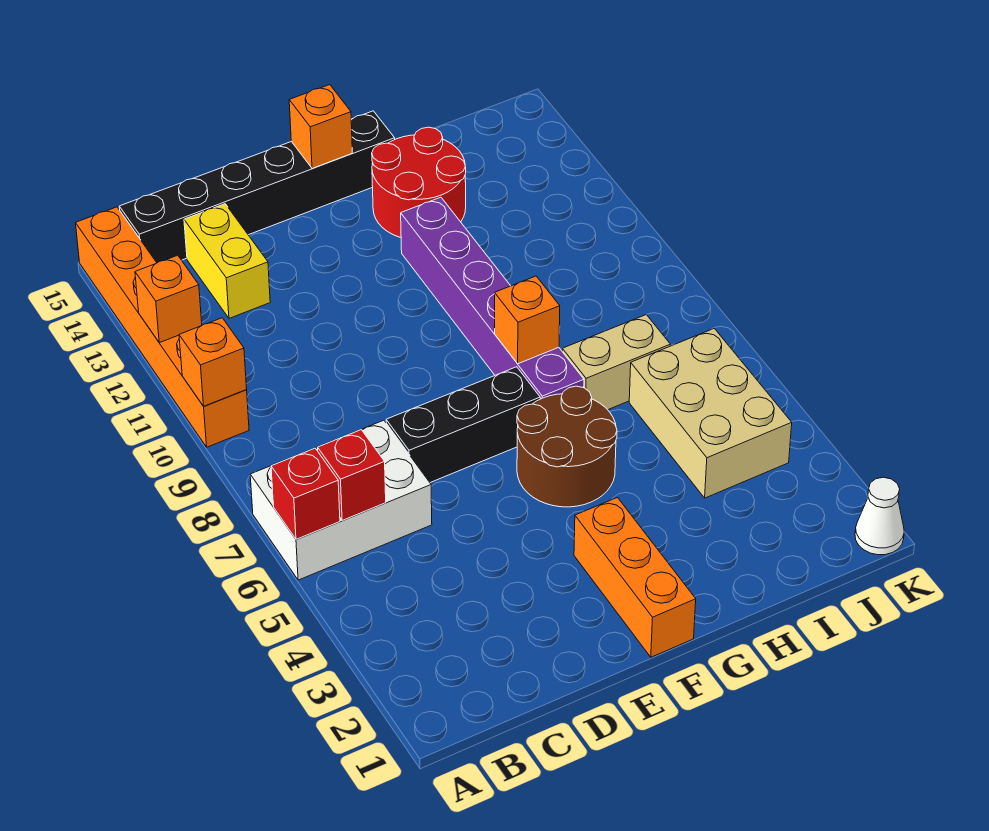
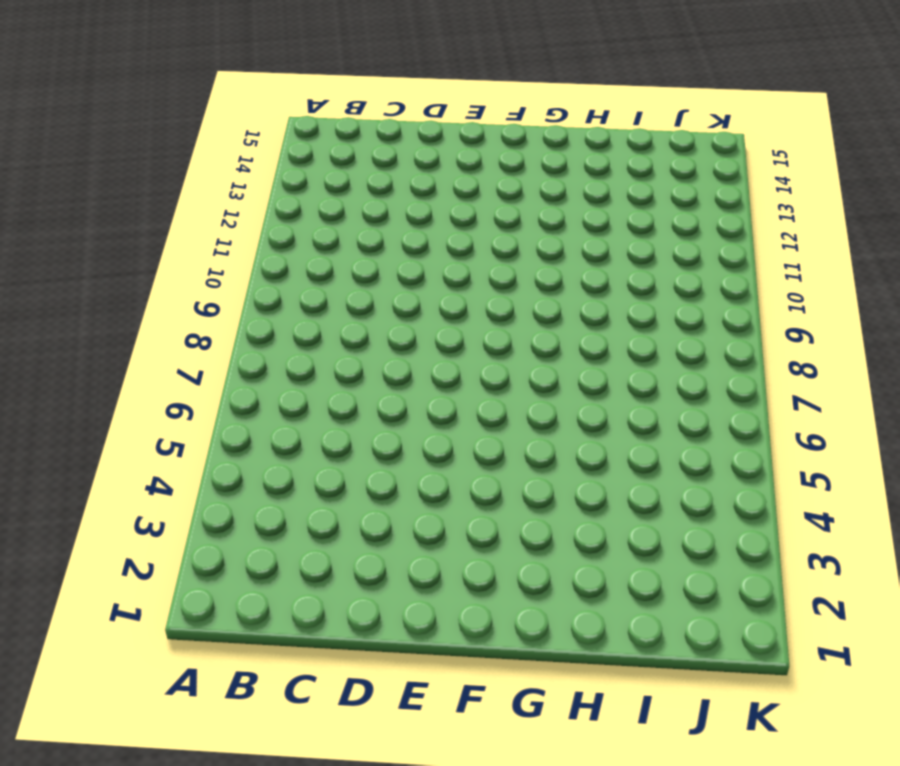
none -> white 2x3 brick [250,420,432,580]
none -> orange 1x6 brick [76,207,249,447]
none -> black 1x6 brick [119,111,395,263]

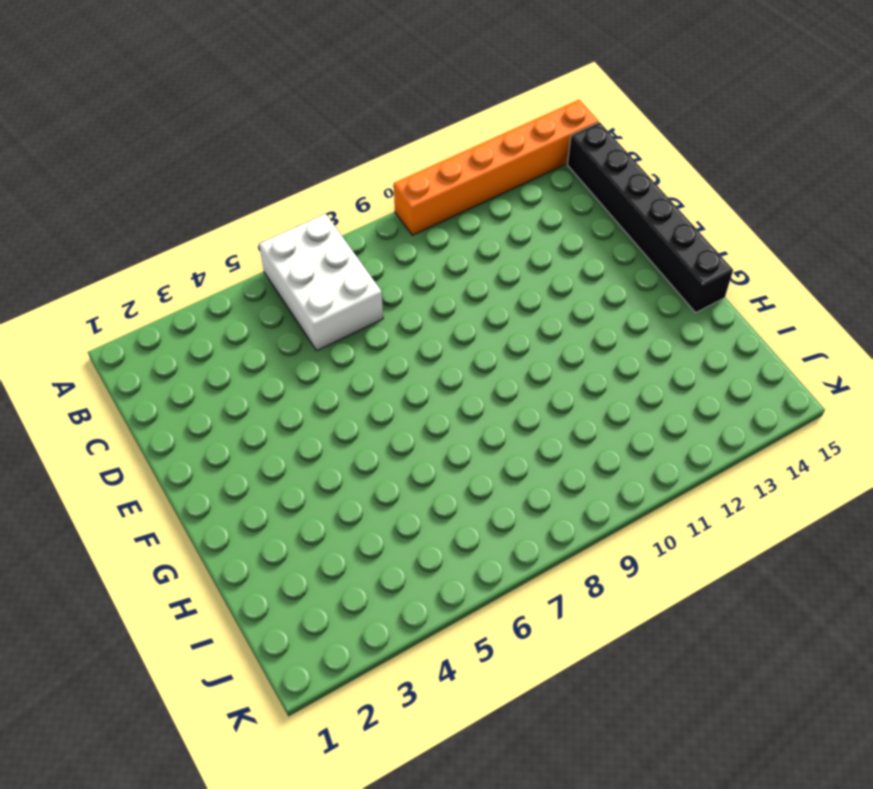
none -> yellow 1x2 brick [184,204,270,318]
none -> black 1x3 brick [386,367,540,483]
none -> orange 1x3 brick [574,498,696,657]

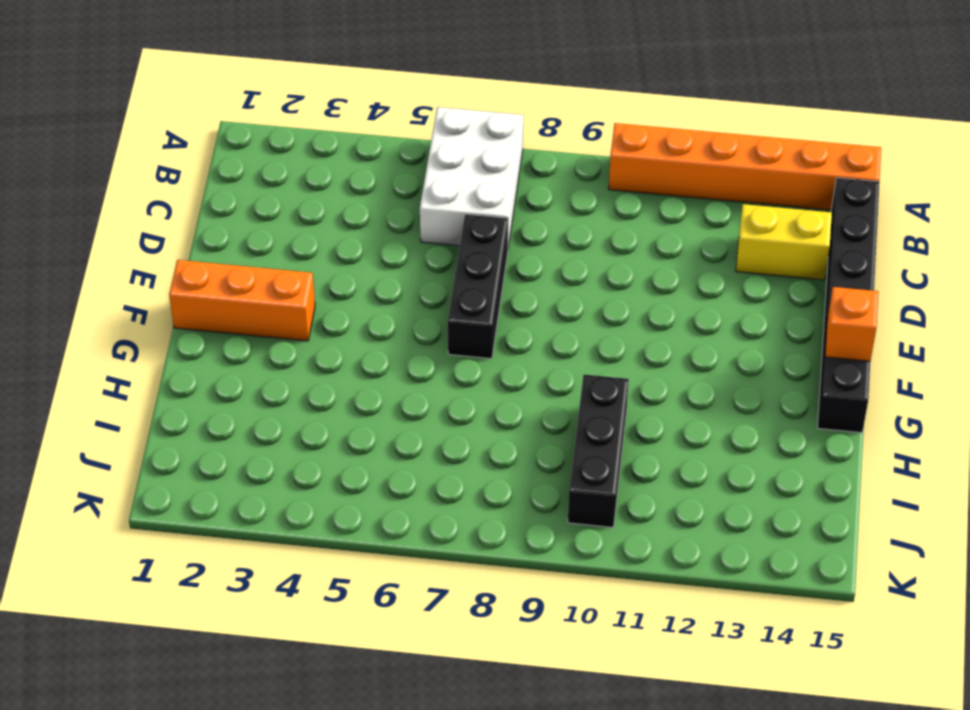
black 1x3 brick [568,375,629,527] -> none
none -> brown 2x2 round brick [517,386,617,507]
none -> purple 1x6 brick [401,197,584,399]
none -> red 2x2 round brick [372,127,466,237]

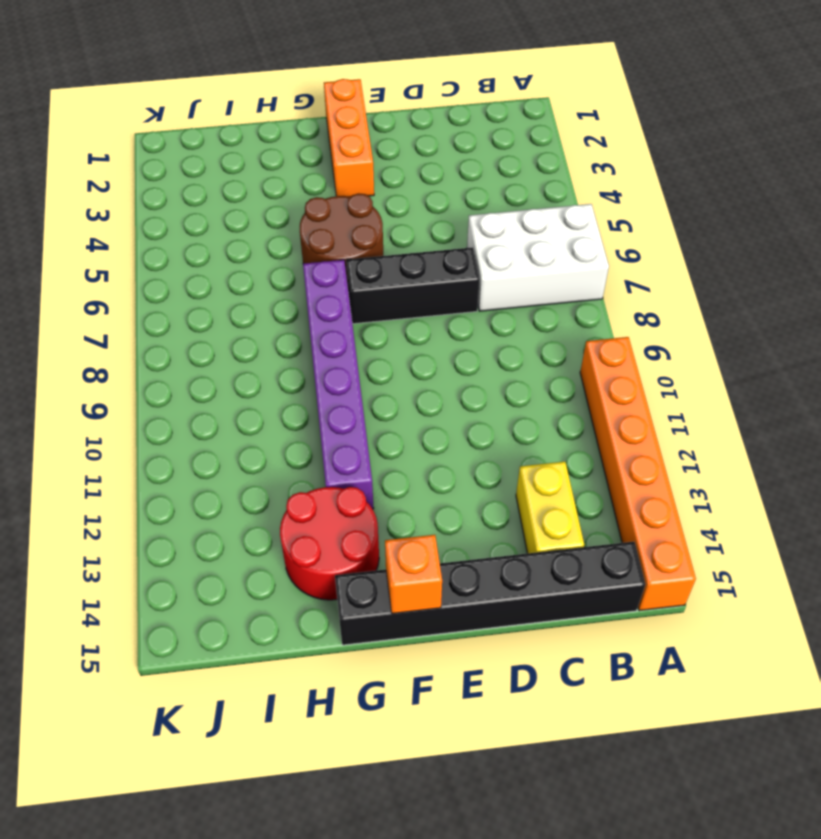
none -> tan 1x2 brick [562,315,670,410]
none -> tan 2x3 brick [629,328,792,498]
none -> white 1x1 cone [855,477,904,555]

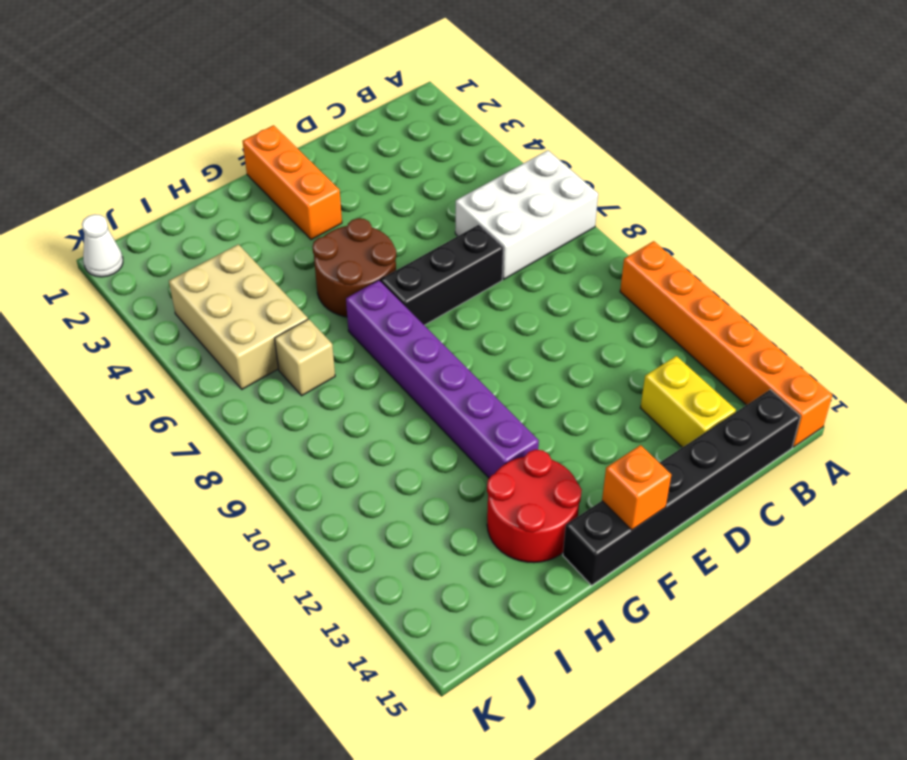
tan 1x1 brick [275,319,335,396] -> tan 1x2 brick [562,315,670,410]
none -> red 1x1 brick [271,448,340,539]
none -> orange 1x1 brick [179,318,247,406]
none -> orange 1x1 brick [135,255,202,343]

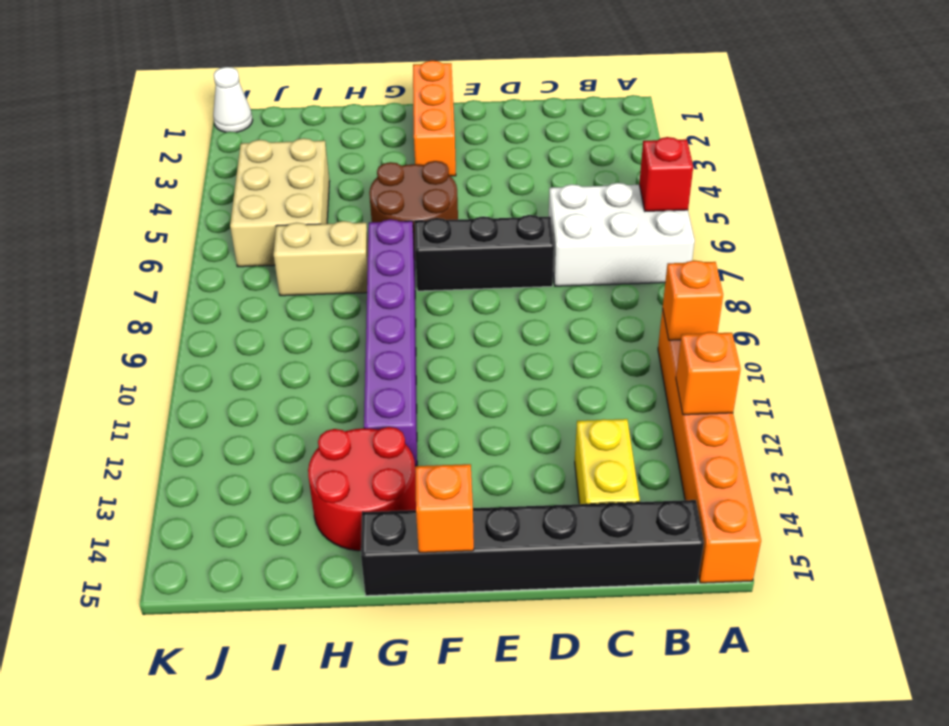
none -> red 1x1 brick [318,430,386,520]
none -> orange 1x1 brick [495,276,560,364]

